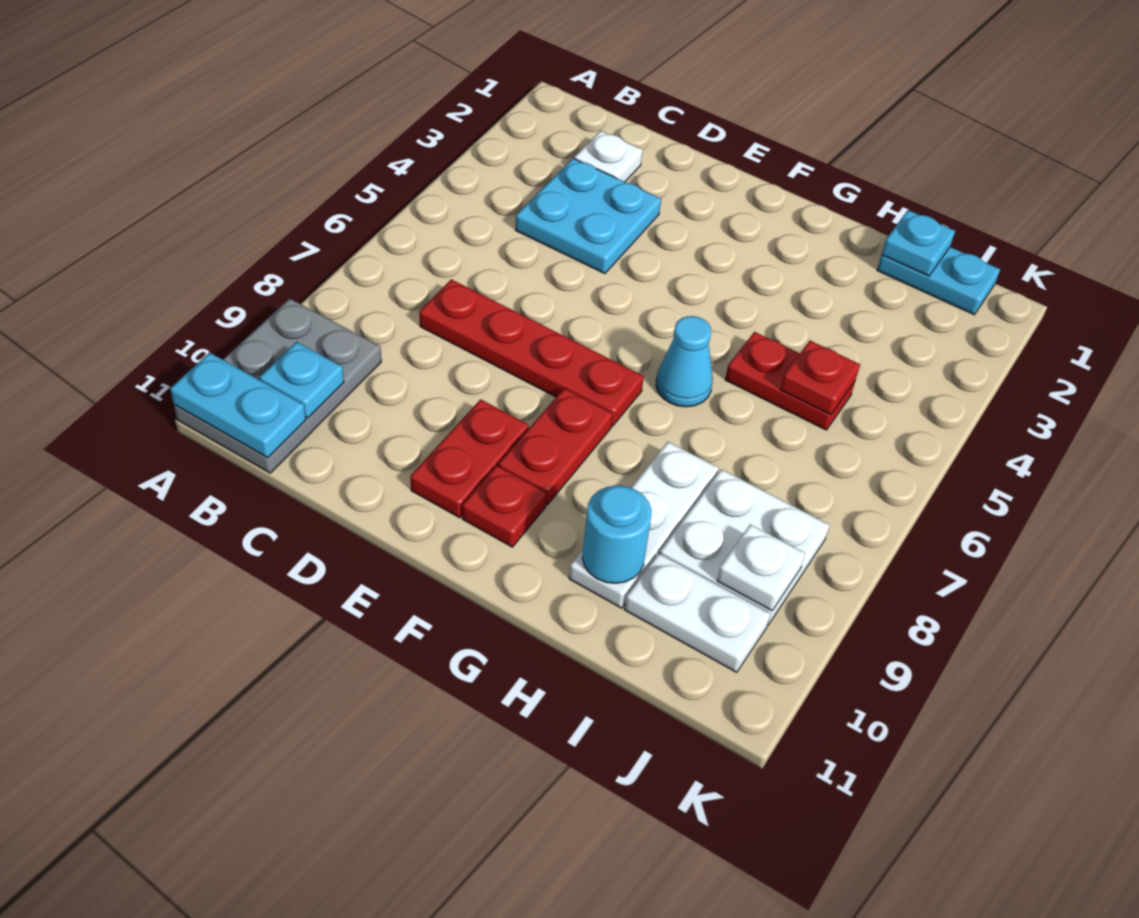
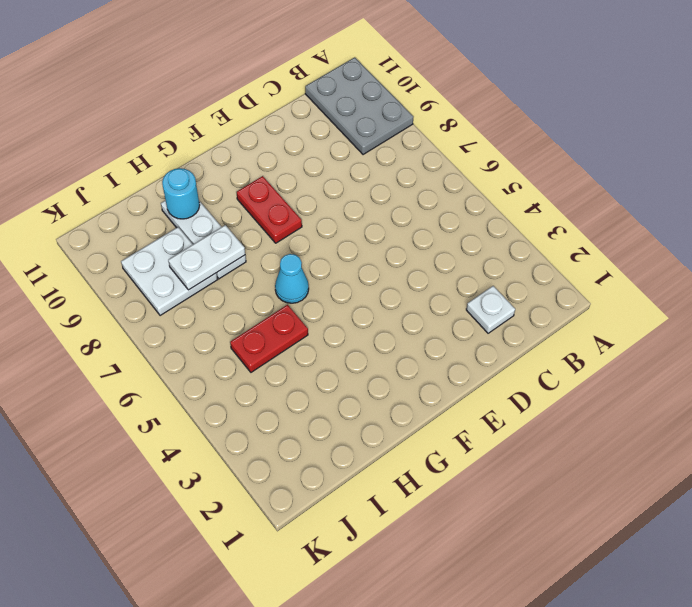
white 1x2 plate [168,225,245,290] -> white 1x2 plate moved to [624,553,770,673]
none -> cyan 2x2 plate [515,158,661,274]
none -> red 1x4 plate [419,279,644,426]
none -> red 1x2 plate [410,399,529,518]

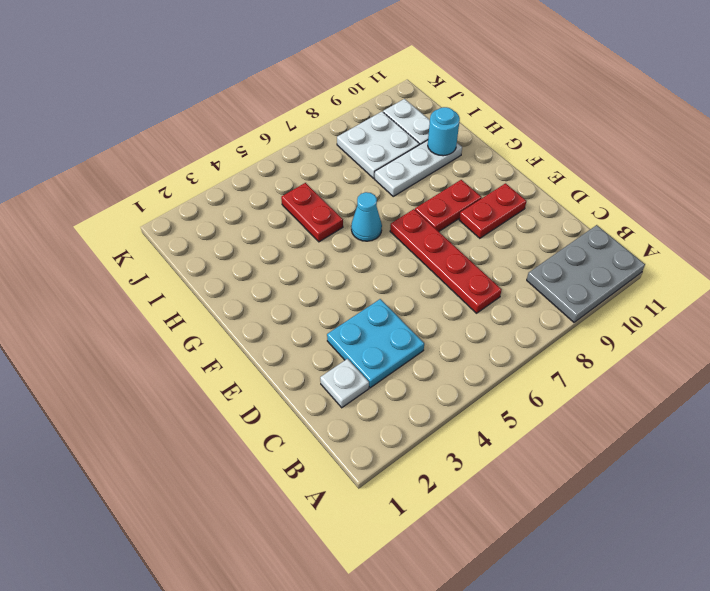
none -> red 1x1 plate [462,466,547,547]
none -> cyan 1x2 plate [877,247,1000,315]
none -> cyan 1x2 plate [170,353,306,458]

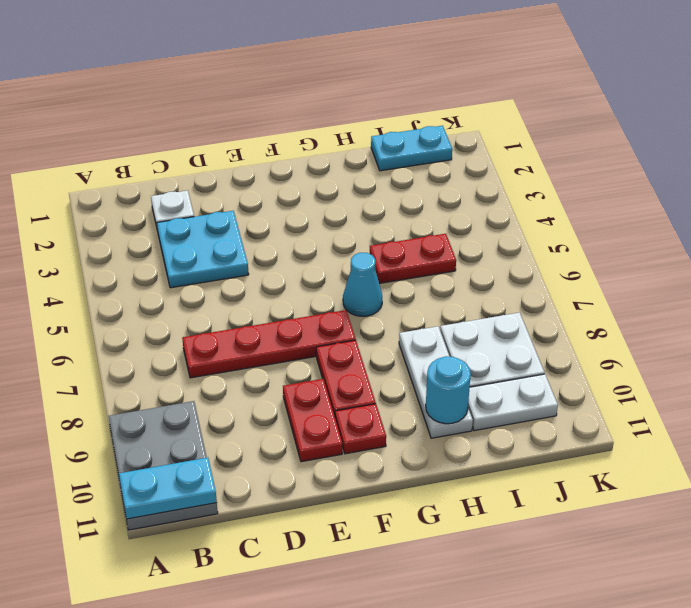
none -> cyan 1x1 plate [259,342,344,418]
none -> cyan 1x1 plate [882,210,955,276]
none -> red 1x1 plate [780,341,860,415]

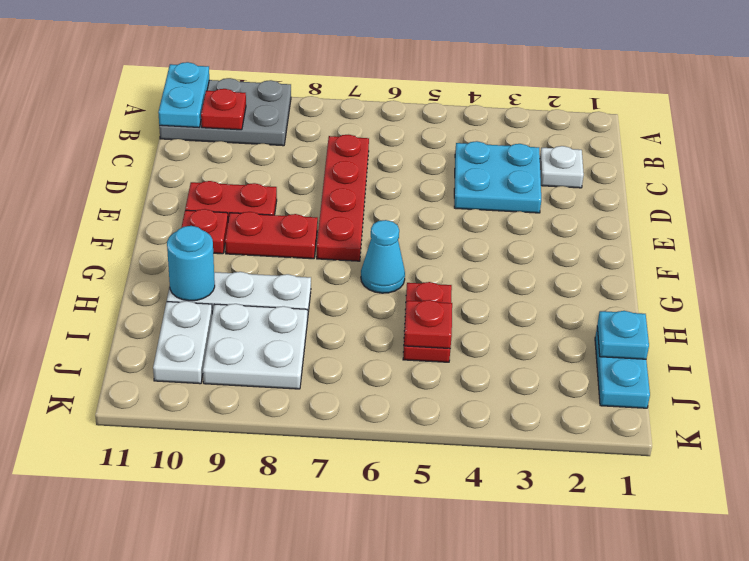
red 1x1 plate [201,89,246,130] -> cyan 1x1 plate [259,342,344,418]
none -> white 1x1 plate [717,524,805,611]

